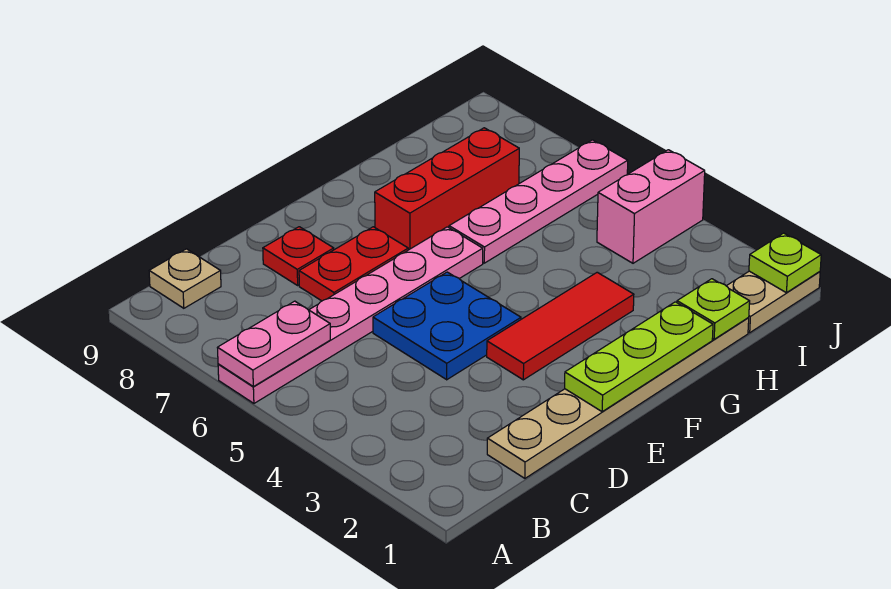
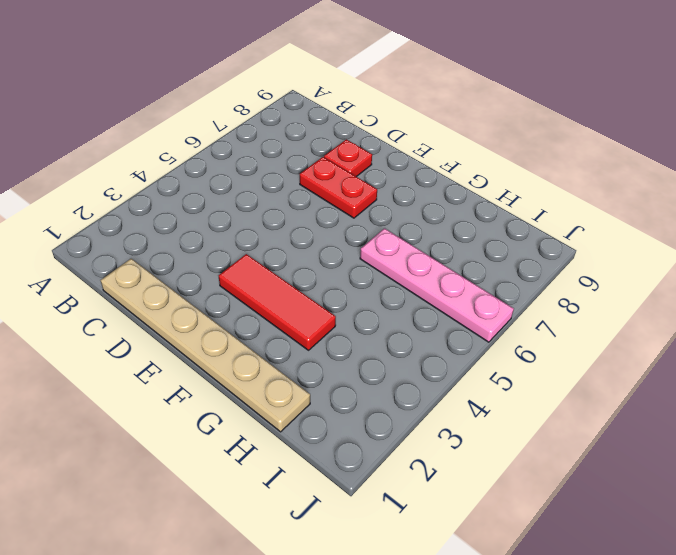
none -> pink 1x6 plate [218,227,483,403]
none -> tan 1x1 plate [149,249,221,308]
none -> blue 2x2 plate [373,272,521,380]

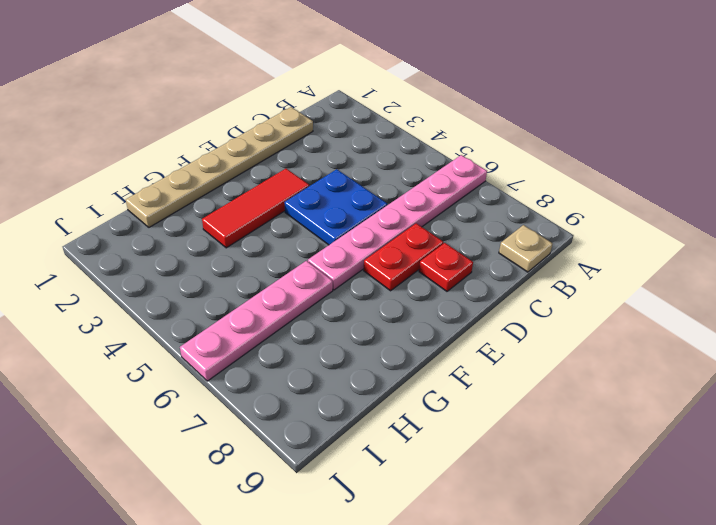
none -> red 1x3 brick [375,128,519,250]
none -> tan 1x2 plate [727,271,820,333]
none -> pink 1x2 brick [597,150,705,263]

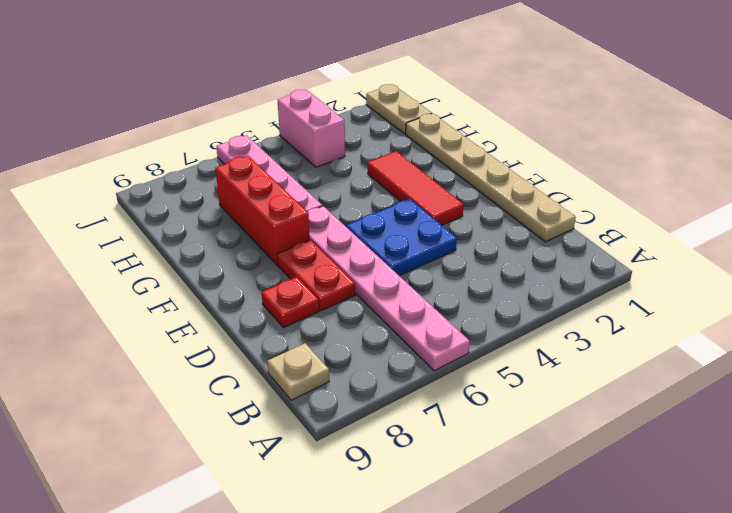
none -> pink 1x2 plate [217,301,330,387]
none -> lime 1x3 plate [565,302,713,412]
none -> lime 1x1 plate [677,279,750,339]

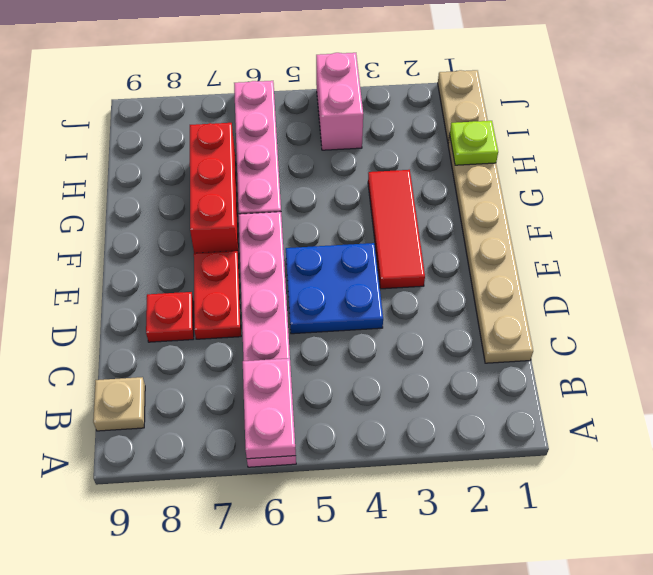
none -> lime 1x3 plate [565,302,713,412]
none -> lime 1x1 plate [749,233,821,293]

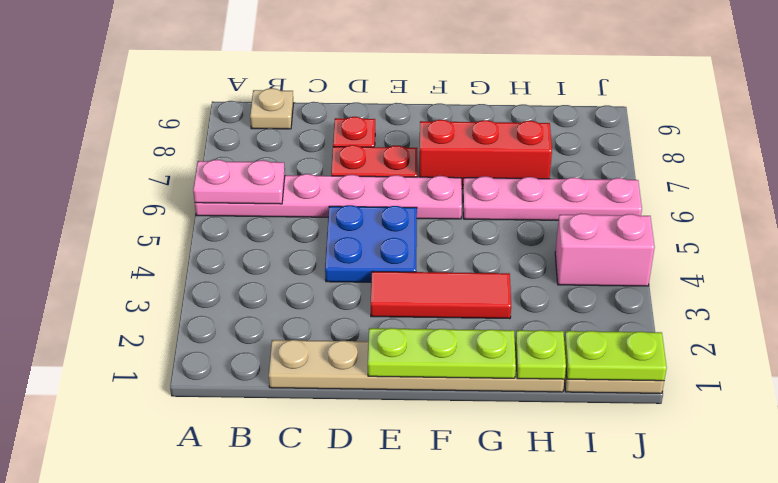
lime 1x2 plate [564,331,667,381] -> lime 1x1 plate [749,233,821,293]

